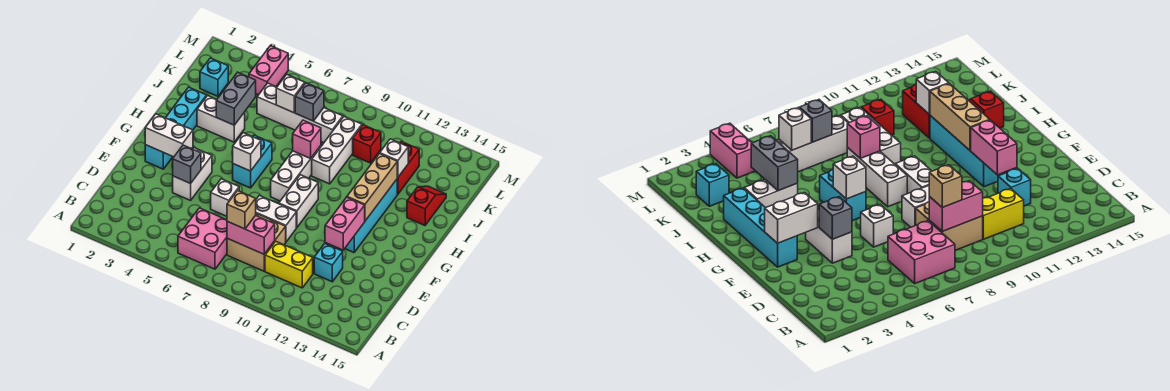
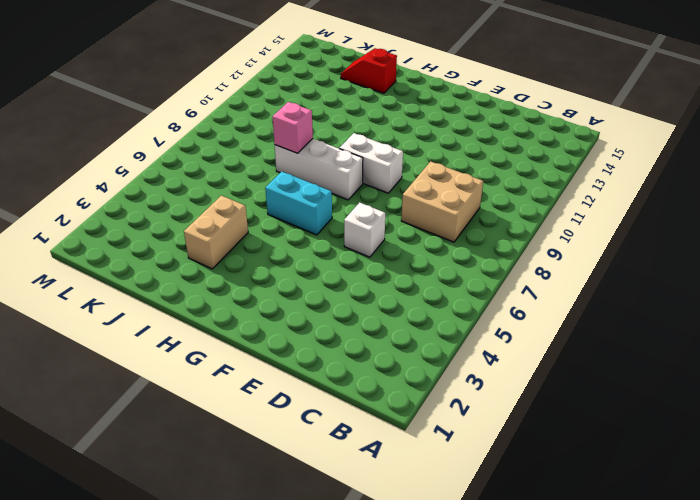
tan 1x2 brick [184,196,248,269] -> white 1x2 brick [197,96,245,142]
none -> pink 2x2 brick [178,208,227,269]
none -> yellow 1x2 brick [265,241,313,288]
none -> cyan 1x1 brick [314,244,343,282]
none -> white 1x2 brick [173,148,212,200]

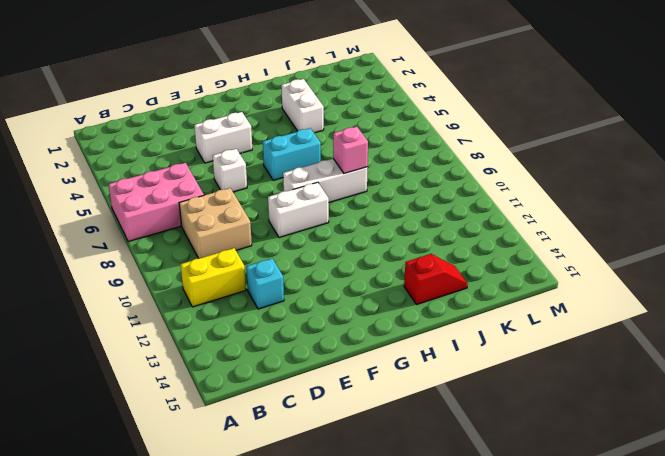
pink 2x3 brick [108,163,204,242] -> pink 2x2 brick [178,208,227,269]
yellow 1x2 brick [180,248,246,307] -> yellow 1x2 brick turned to [265,241,313,288]
none -> white 1x2 brick [256,195,296,242]
none -> cyan 1x4 brick [145,87,207,169]
none -> cyan 1x4 brick [345,179,397,253]
none -> white 1x3 brick [312,117,362,184]

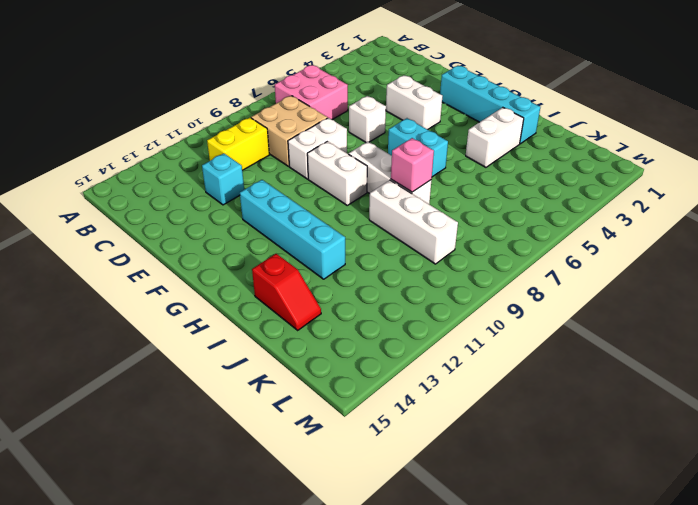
none -> red 1x2 brick [397,141,419,194]
none -> cyan 1x1 brick [200,58,228,96]
none -> white 1x4 brick [257,83,343,143]
none -> red 1x1 brick [353,125,381,163]

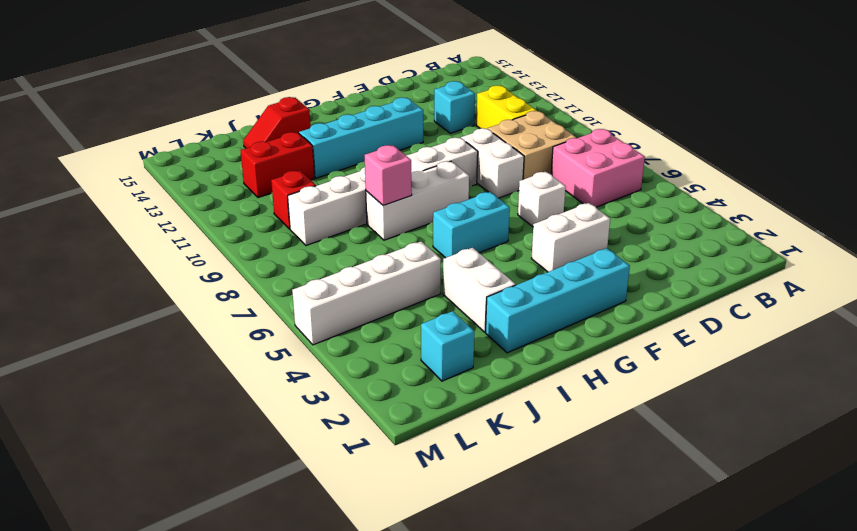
white 1x4 brick [292,242,441,345] -> white 1x4 brick turned to [257,83,343,143]
none -> pink 1x2 brick [249,46,288,95]
none -> pink 1x2 brick [227,215,275,254]
none -> grey 1x1 brick [173,145,201,184]
none -> pink 1x2 brick [325,197,365,250]

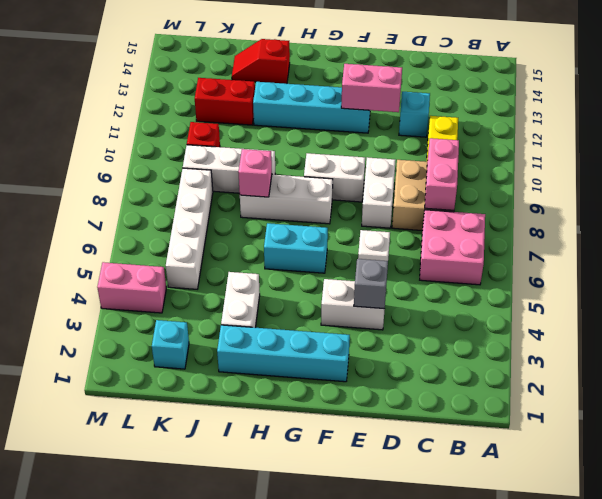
none -> white 1x2 brick [145,114,193,157]
none -> white 1x1 brick [233,133,261,171]
none -> tan 1x3 brick [347,154,397,221]
none -> grey 1x2 brick [216,72,256,125]

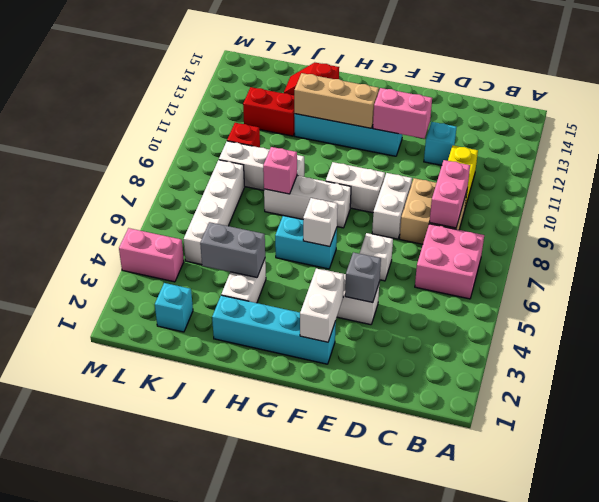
none -> white 1x1 brick [380,139,408,177]
none -> white 1x1 brick [276,74,305,113]
none -> grey 1x1 brick [295,83,324,121]
none -> tan 1x1 brick [227,191,256,229]

